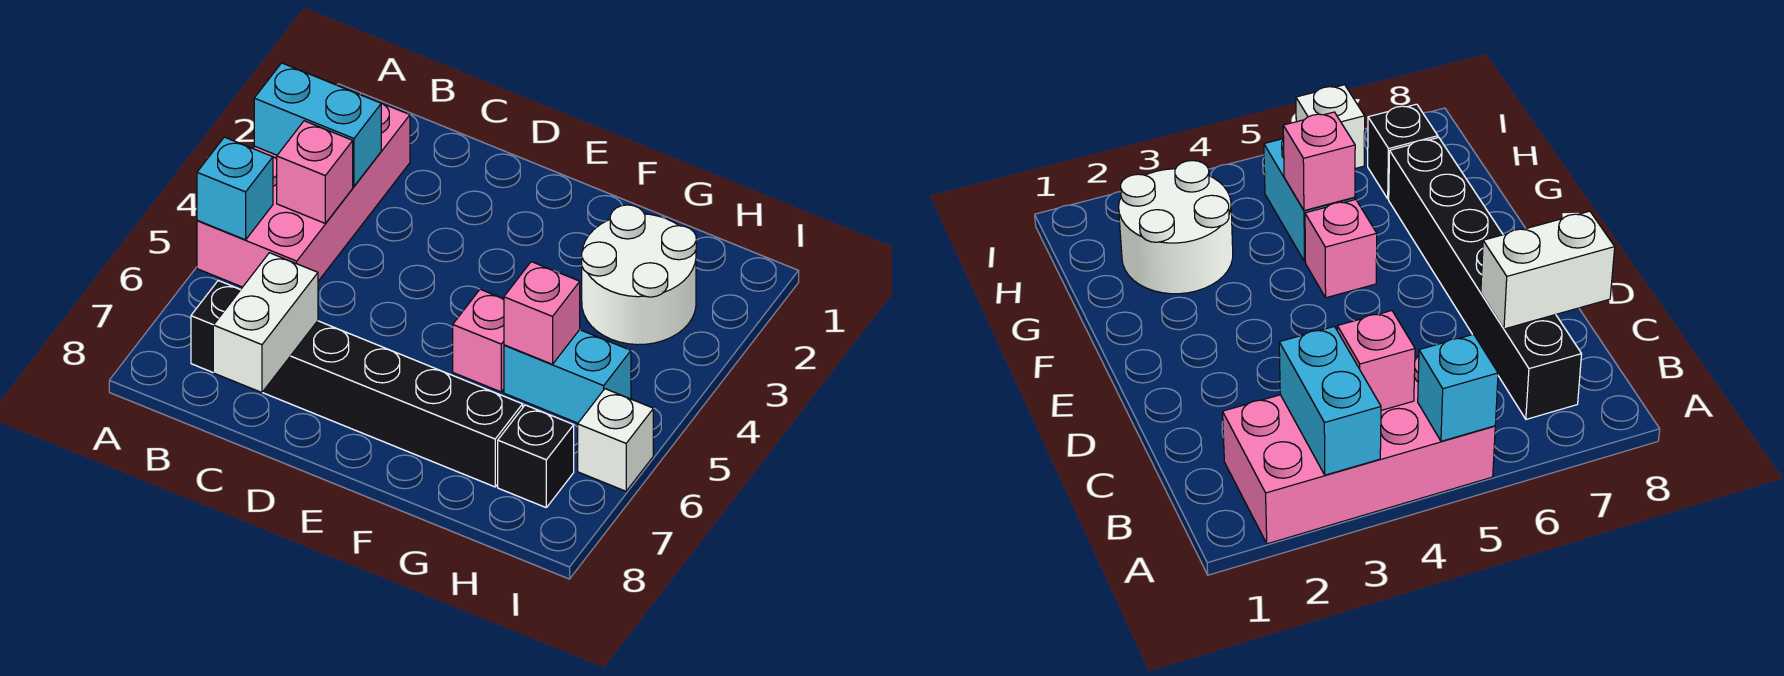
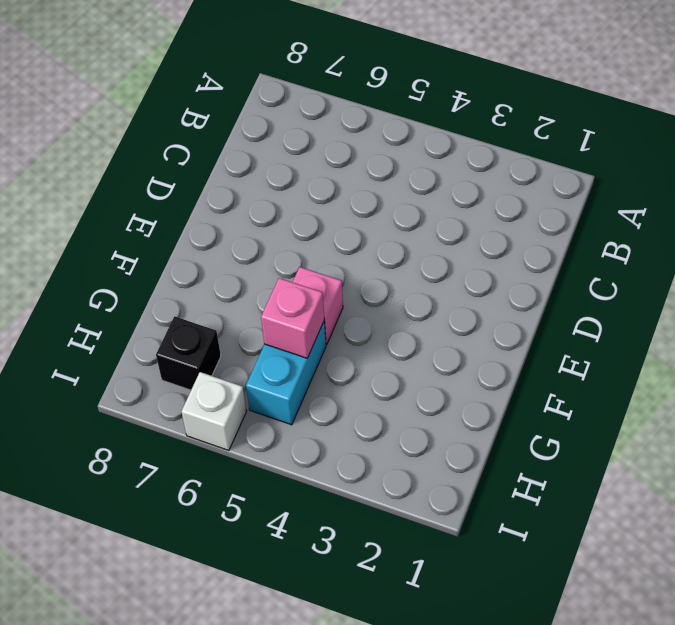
none -> pink 2x4 brick [197,103,410,287]
none -> black 1x6 brick [191,280,523,487]
none -> white 2x2 round brick [582,205,696,345]

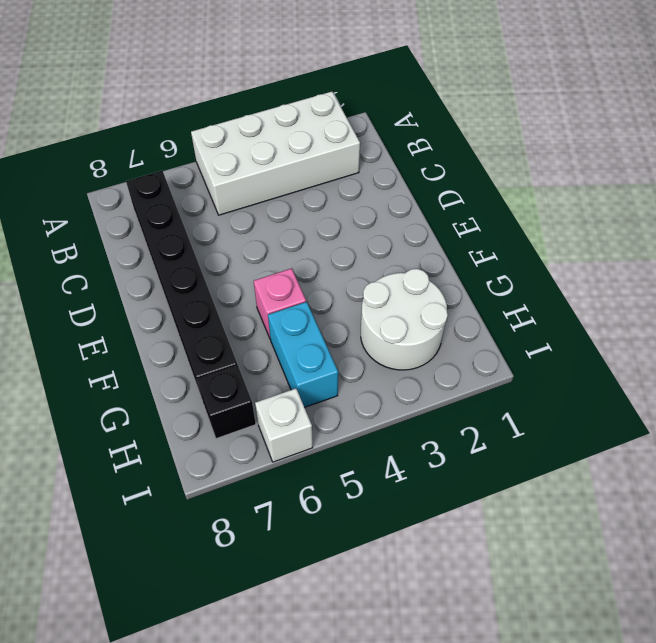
white 2x4 brick [191,92,360,215] -> pink 2x4 brick [197,103,410,287]
none -> cyan 1x2 brick [254,63,381,186]
none -> cyan 1x1 brick [197,137,273,240]
none -> pink 1x1 brick [277,121,353,224]

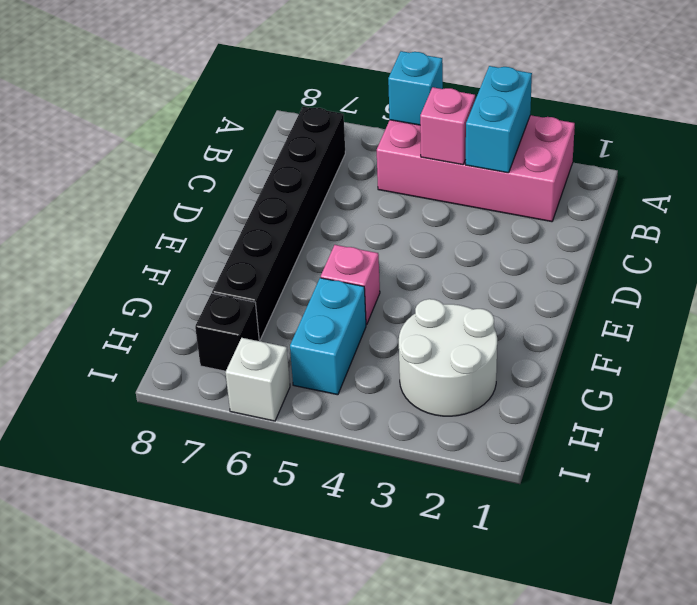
none -> white 1x2 brick [213,253,318,393]
none -> pink 1x1 brick [504,262,580,364]

